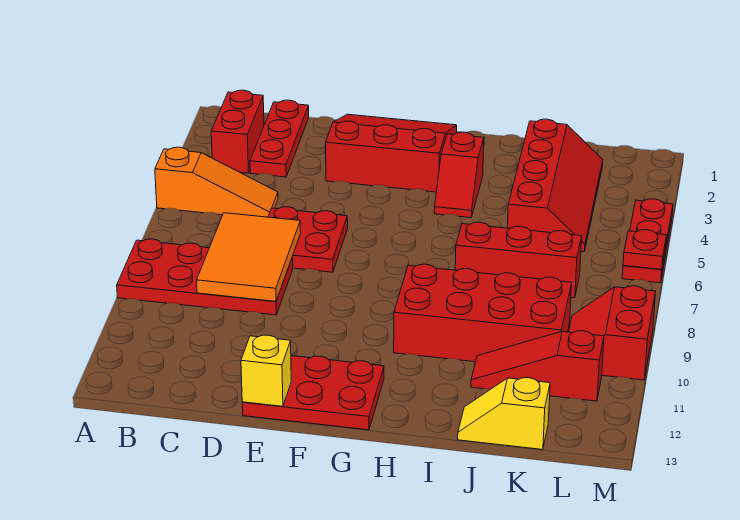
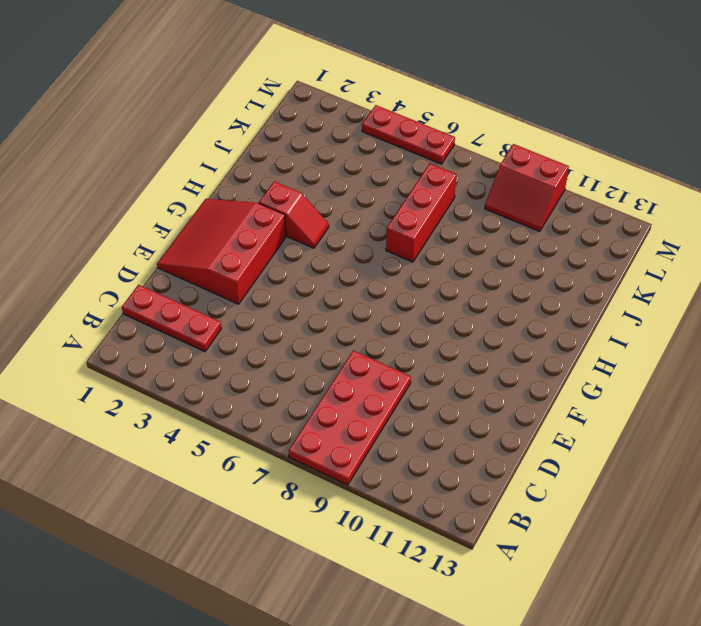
none -> orange 1x3 slope [155,147,278,217]
none -> red 1x2 brick [211,90,264,173]
none -> red 2x2 plate [268,207,348,272]

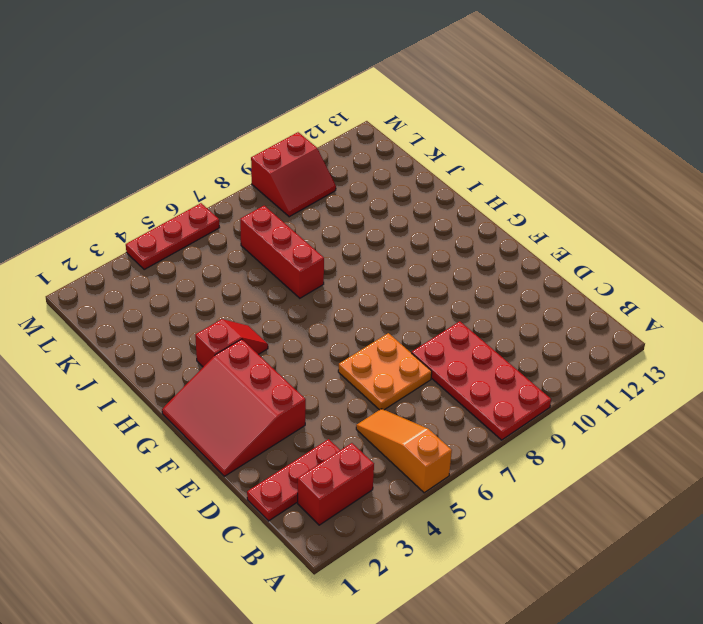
orange 2x2 plate [338,333,432,410] -> red 2x2 plate [268,207,348,272]
none -> red 2x3 plate [242,356,384,430]
none -> red 2x4 brick [394,264,572,362]
none -> red 2x4 slope [507,119,603,252]

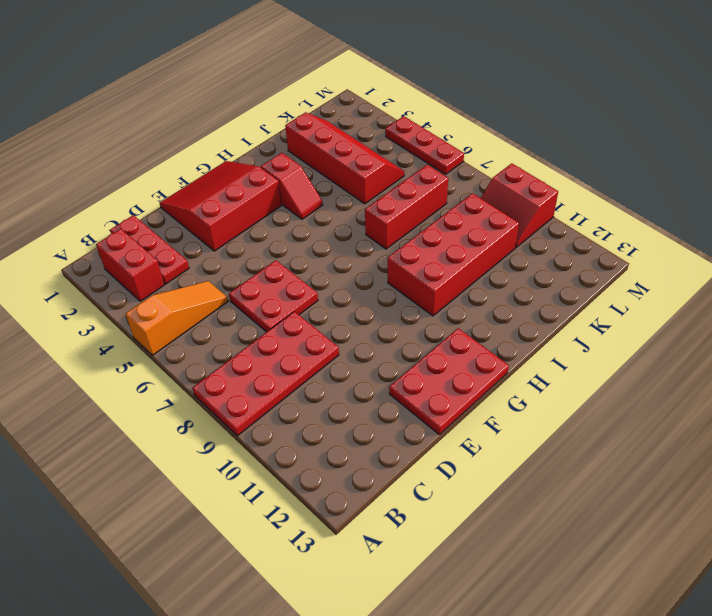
none -> red 1x3 slope [471,331,604,401]
none -> yellow 1x2 slope [458,378,550,450]
none -> orange 2x3 tile [197,213,301,301]

